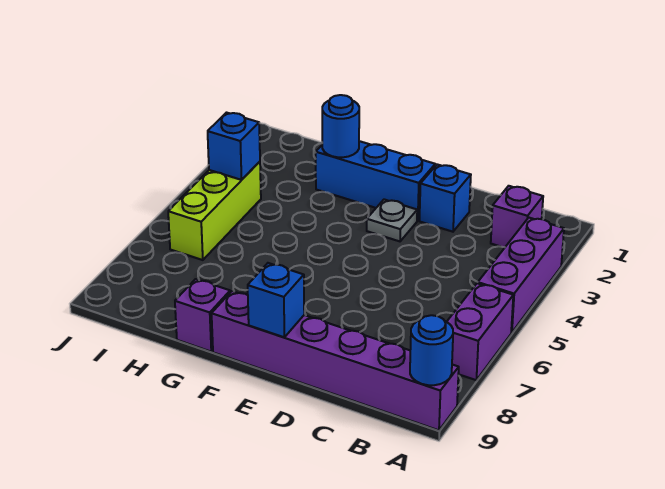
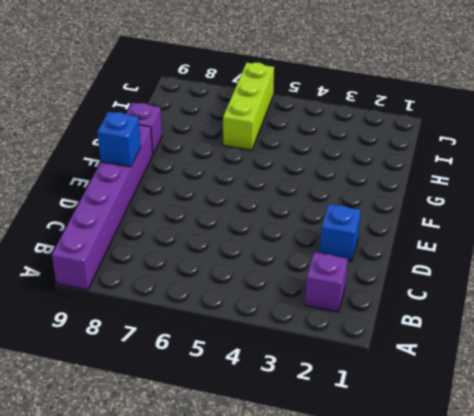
lime 1x3 brick [223,63,274,150] -> lime 1x3 brick turned to [168,162,261,260]
none -> purple 1x3 brick [478,218,564,333]
none -> purple 1x2 brick [447,283,513,380]
none -> blue 1x3 brick [316,141,435,221]

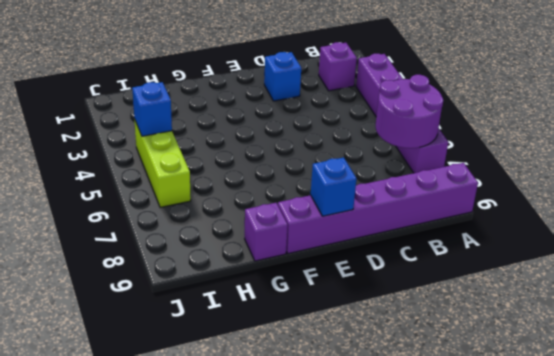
purple 2x2 round brick [376,75,443,148] -> none
none -> blue 1x3 brick [316,141,435,221]
none -> grey 1x1 plate [367,199,417,241]
none -> blue 1x1 round brick [410,315,453,385]

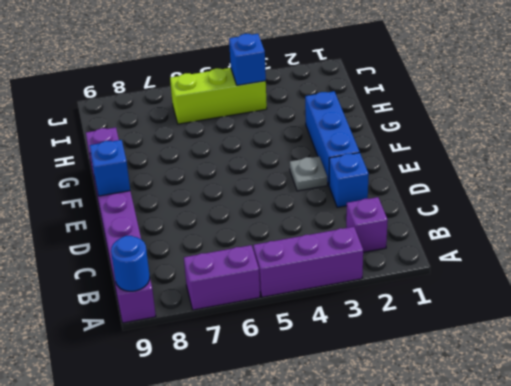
none -> blue 1x1 round brick [322,95,359,157]

